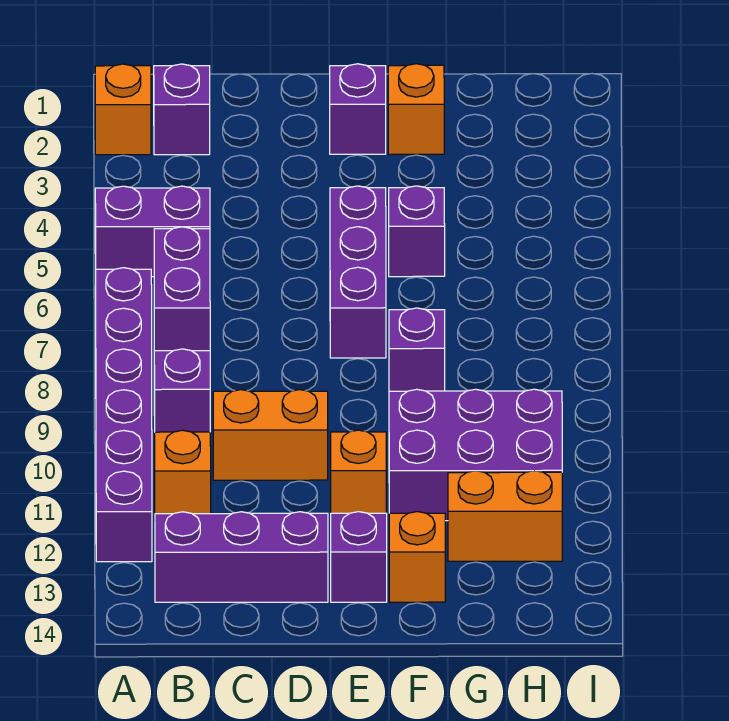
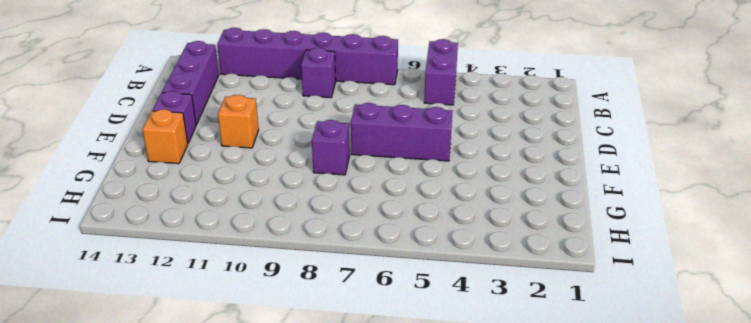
none -> orange 1x1 brick [95,64,151,155]
none -> purple 1x1 brick [154,64,210,155]
none -> purple 1x2 brick [154,227,210,351]

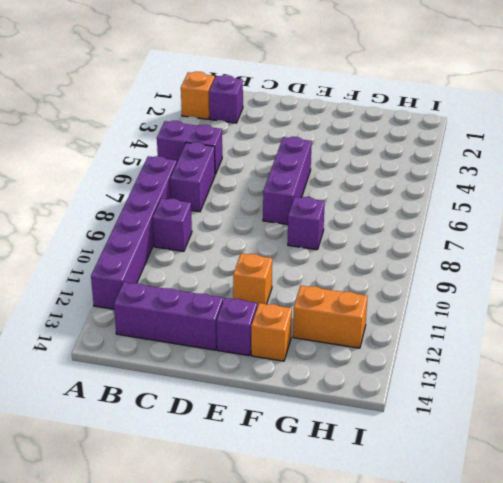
none -> orange 1x1 brick [155,430,211,514]
none -> orange 1x2 brick [213,390,328,480]
none -> purple 1x1 brick [330,64,386,154]

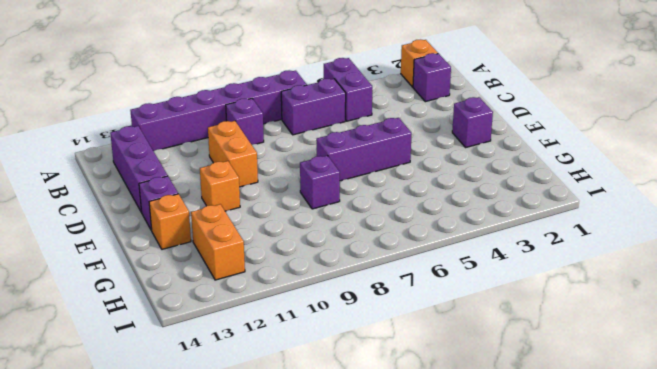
none -> orange 1x1 brick [155,430,211,514]
none -> orange 1x1 brick [388,64,444,154]
none -> purple 1x1 brick [389,186,445,277]

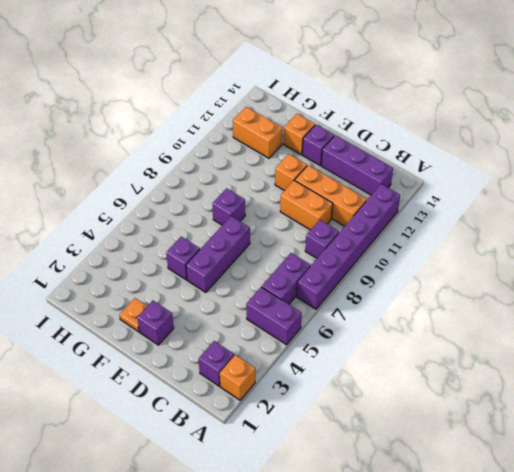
orange 1x3 brick [295,165,367,226] -> orange 1x1 brick [155,430,211,514]
orange 1x1 plate [119,298,147,332] -> orange 1x1 brick [388,64,444,154]
none -> purple 2x3 brick [389,389,562,521]

